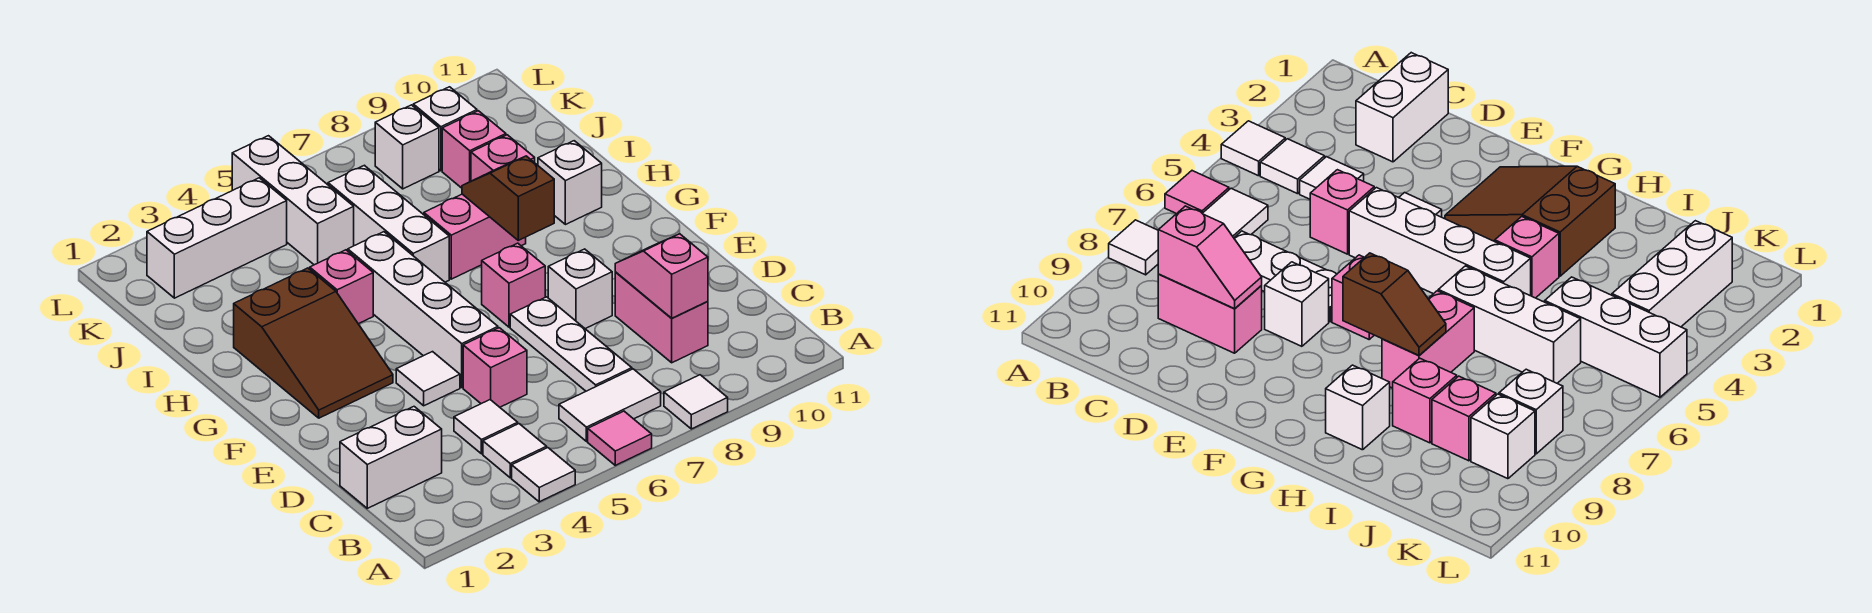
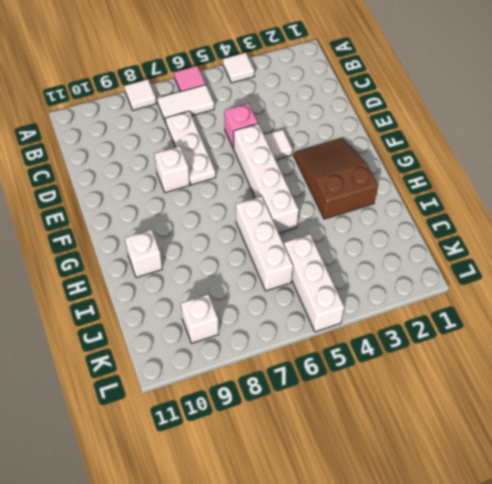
none -> white 1x1 tile [483,424,547,478]
none -> white 1x2 brick [340,407,442,508]
none -> white 1x1 tile [454,400,518,454]

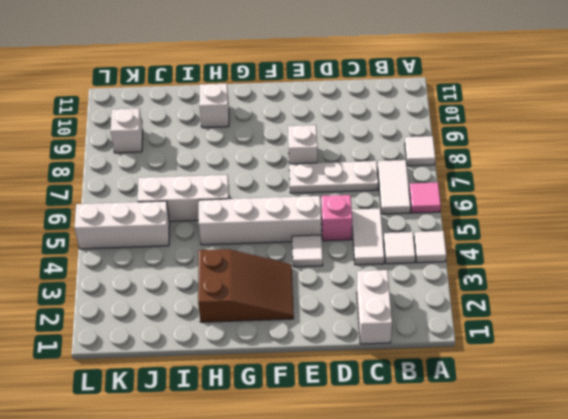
white 1x2 tile [352,209,384,265] -> white 1x1 tile [454,400,518,454]
none -> pink 1x2 brick [615,272,708,363]
none -> pink 1x1 brick [482,243,545,327]
none -> pink 1x1 brick [310,250,373,324]

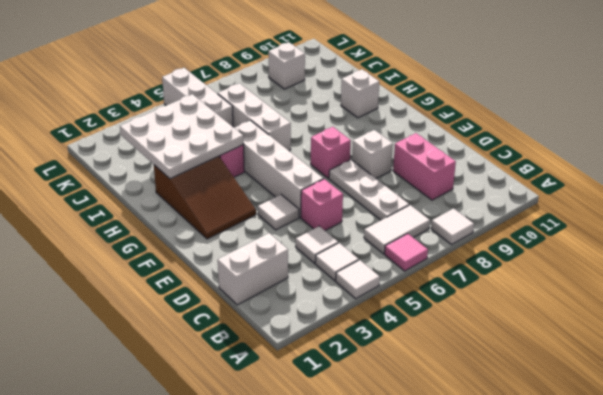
white 3x3 plate [120,94,244,179] -> none
none -> pink 1x2 brick [424,194,526,279]
none -> pink 1x1 brick [471,135,535,181]
none -> pink 1x1 brick [442,111,506,188]

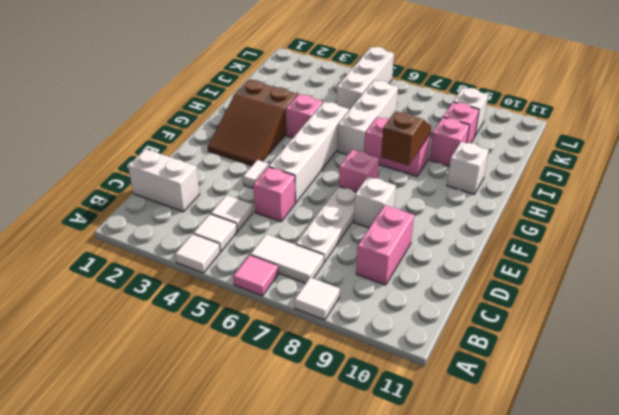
none -> white 1x3 brick [147,178,287,298]
none -> white 1x1 brick [375,105,439,189]
none -> pink 1x2 slope [615,234,708,318]

